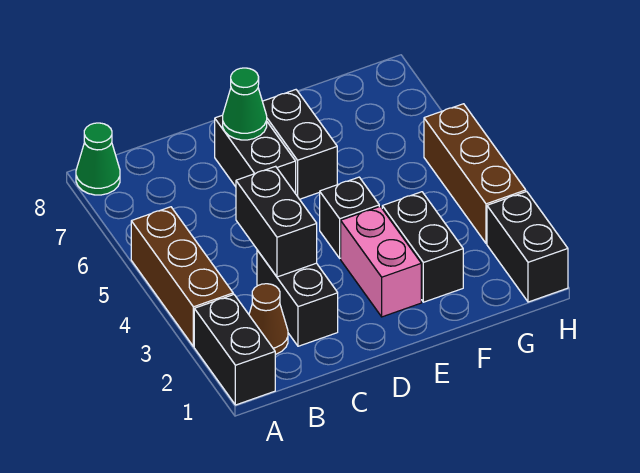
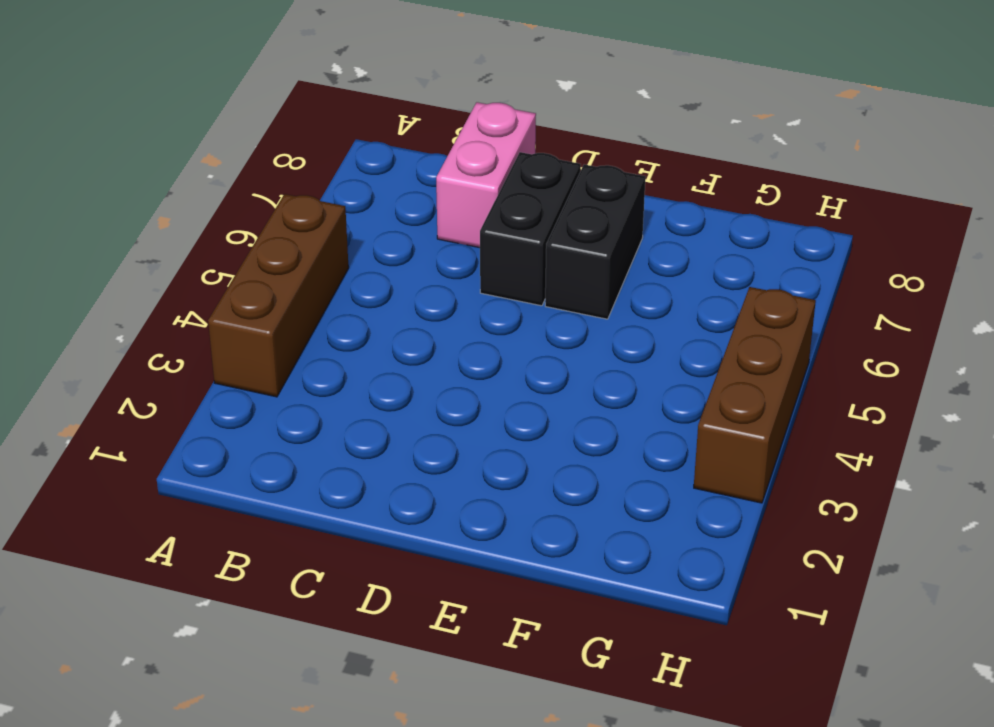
pink 1x2 brick [436,102,536,248] -> pink 1x2 brick moved to [341,206,421,317]
none -> black 1x2 brick [194,294,275,405]
none -> green 1x1 cone [76,123,120,195]
none -> brown 1x1 cone [249,284,288,354]

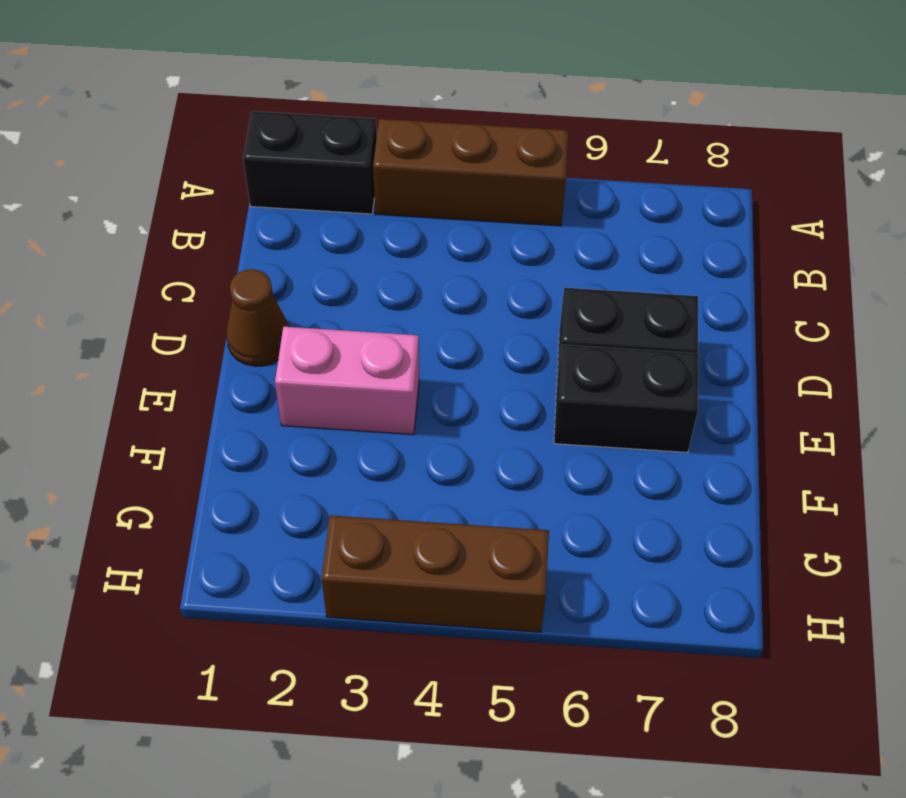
brown 1x1 cone [227,269,289,366] -> brown 1x1 cone moved to [249,284,288,354]
none -> green 1x1 cone [76,123,120,195]
none -> black 1x2 brick [257,250,338,346]
none -> black 1x1 brick [320,177,379,258]

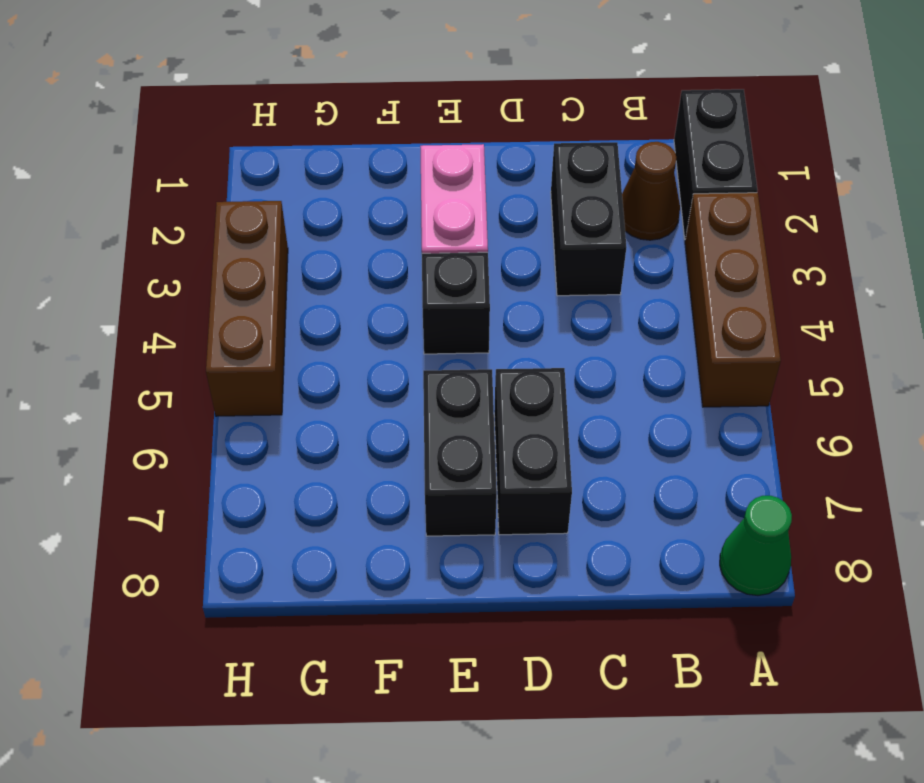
none -> black 1x2 brick [382,192,463,302]
none -> black 1x2 brick [487,191,568,302]
none -> black 1x2 brick [236,166,317,277]

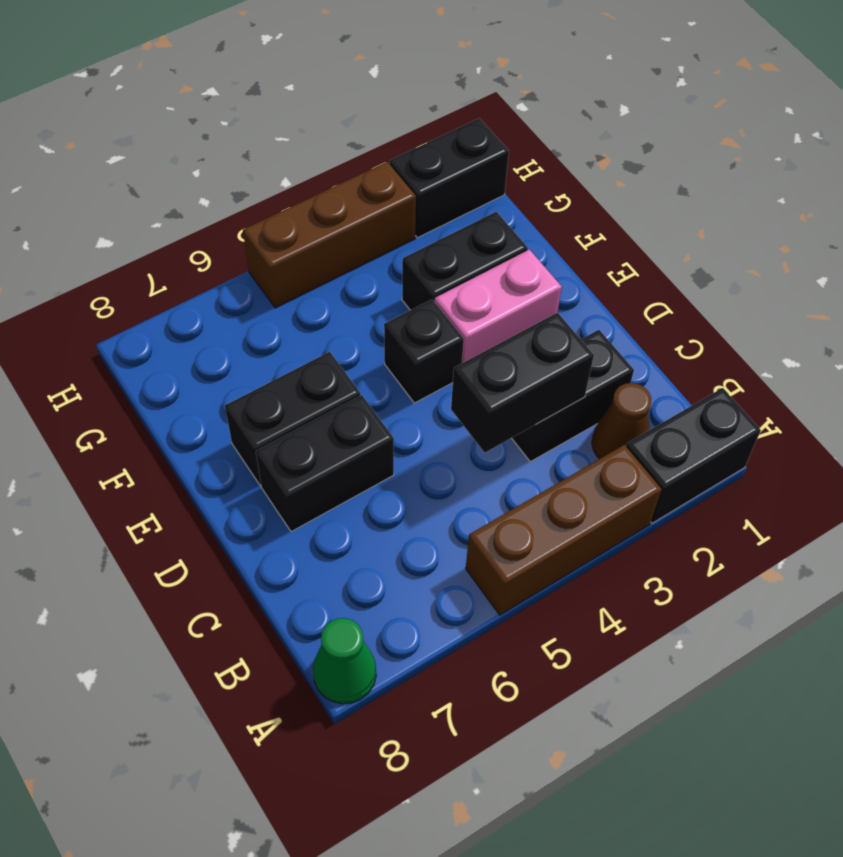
none -> green 1x1 cone [223,68,267,140]

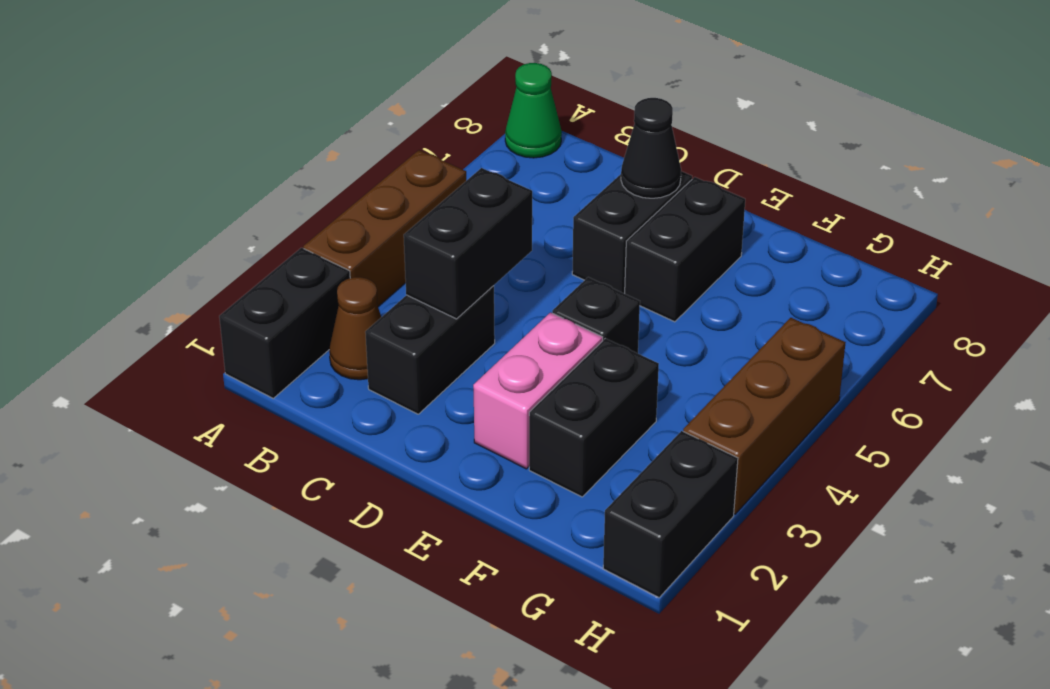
black 1x1 cone [621,98,681,198] -> green 1x1 cone [223,68,267,140]

